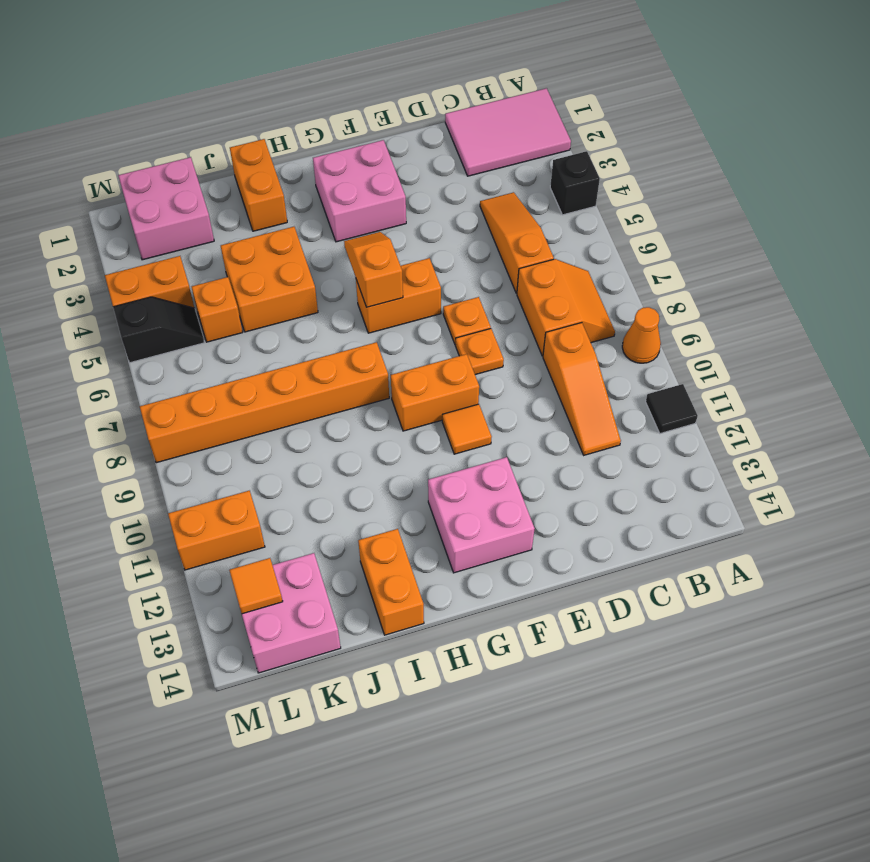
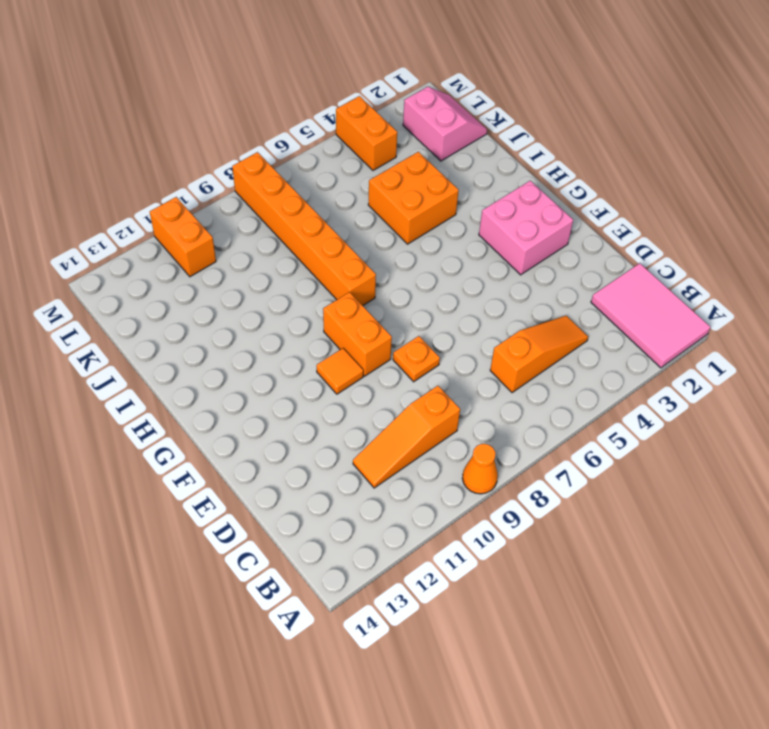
pink 2x2 slope [403,87,487,161] -> pink 2x2 brick [118,157,214,260]
none -> black 1x1 brick [550,151,600,215]
none -> black 1x1 tile [646,384,698,434]
none -> orange 2x2 slope [517,259,615,356]

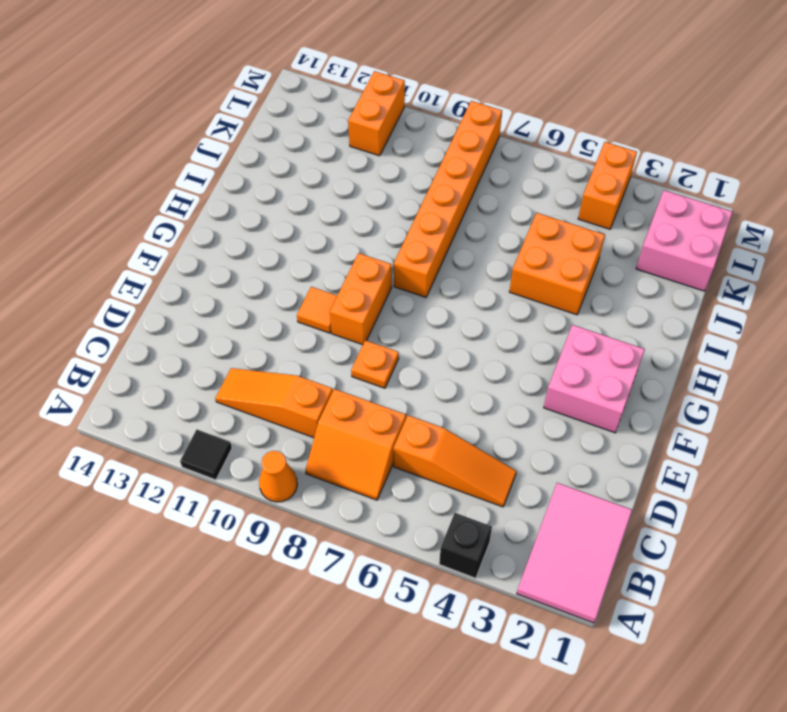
none -> orange 1x1 plate [443,297,491,345]
none -> orange 1x2 brick [356,258,441,333]
none -> pink 2x2 brick [428,457,535,573]

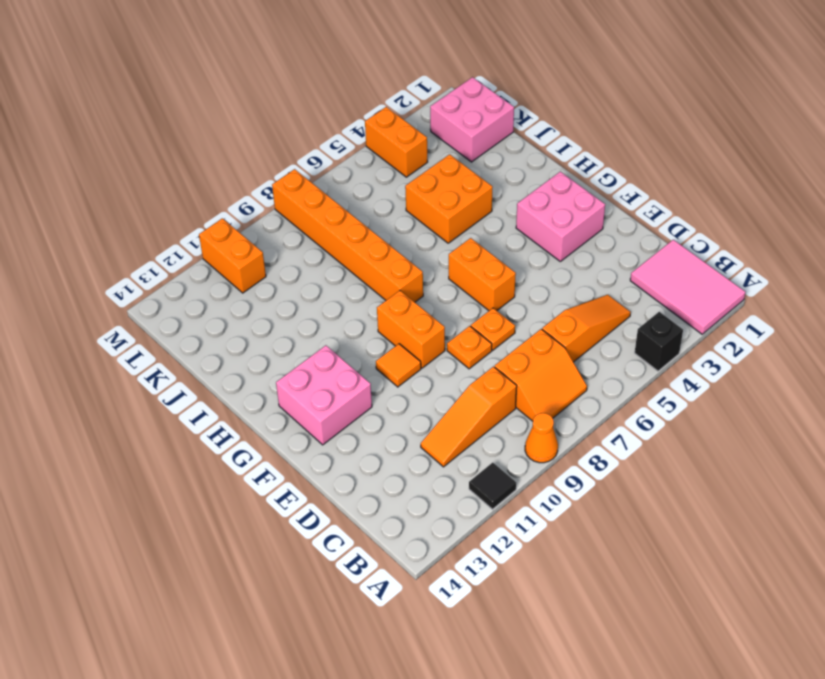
none -> orange 1x2 brick [230,139,287,231]
none -> orange 1x2 brick [358,529,424,635]
none -> orange 1x1 brick [192,277,243,342]

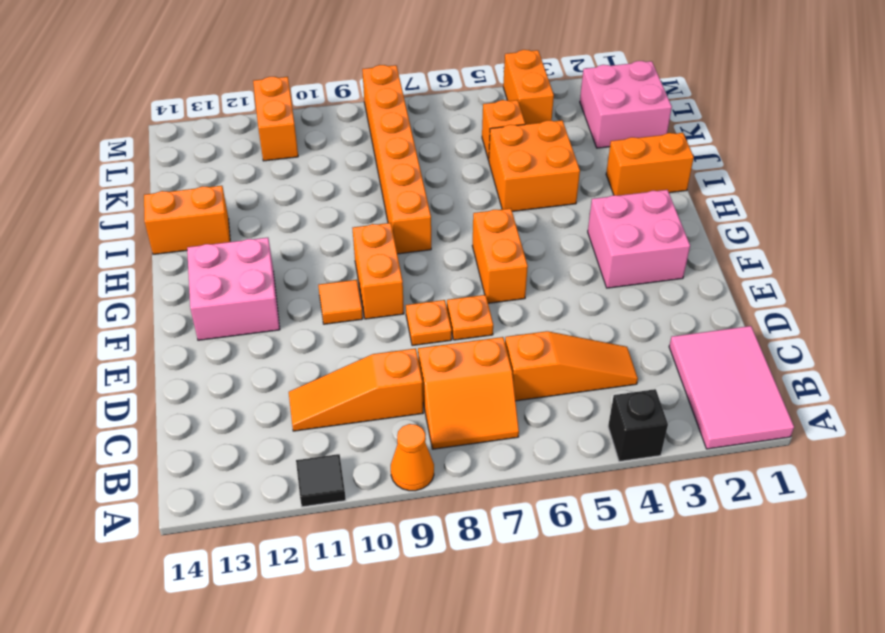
none -> pink 2x2 brick [242,553,341,673]
none -> black 1x2 slope [113,297,205,363]
none -> orange 1x2 slope [344,232,403,307]

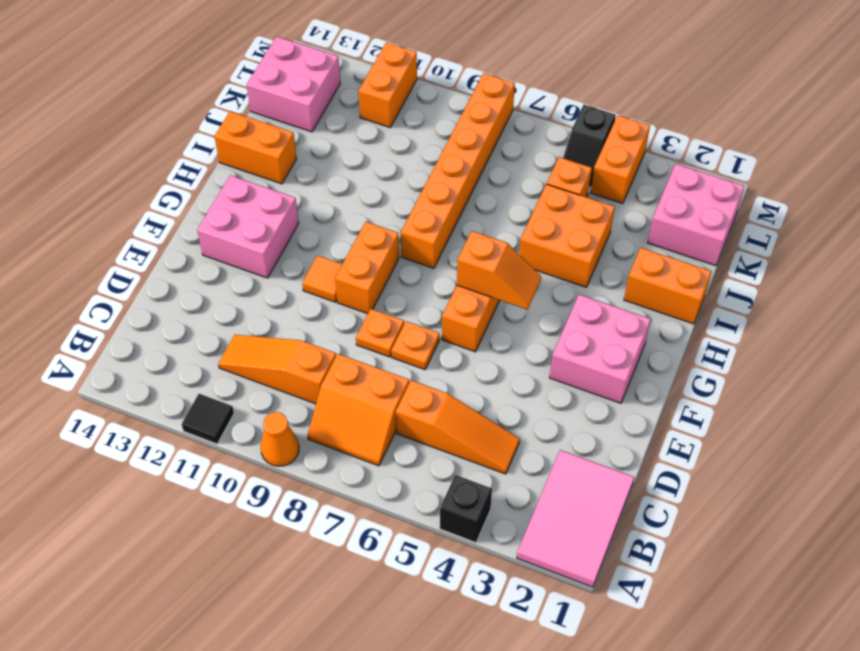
none -> orange 1x1 tile [229,558,283,614]

